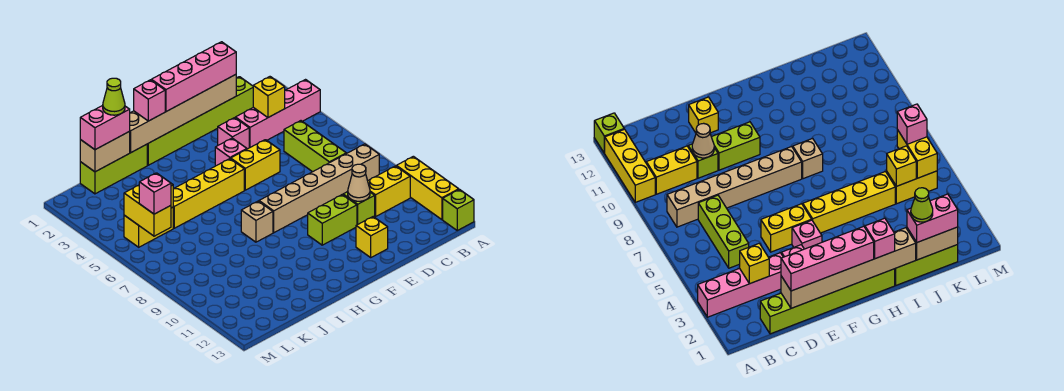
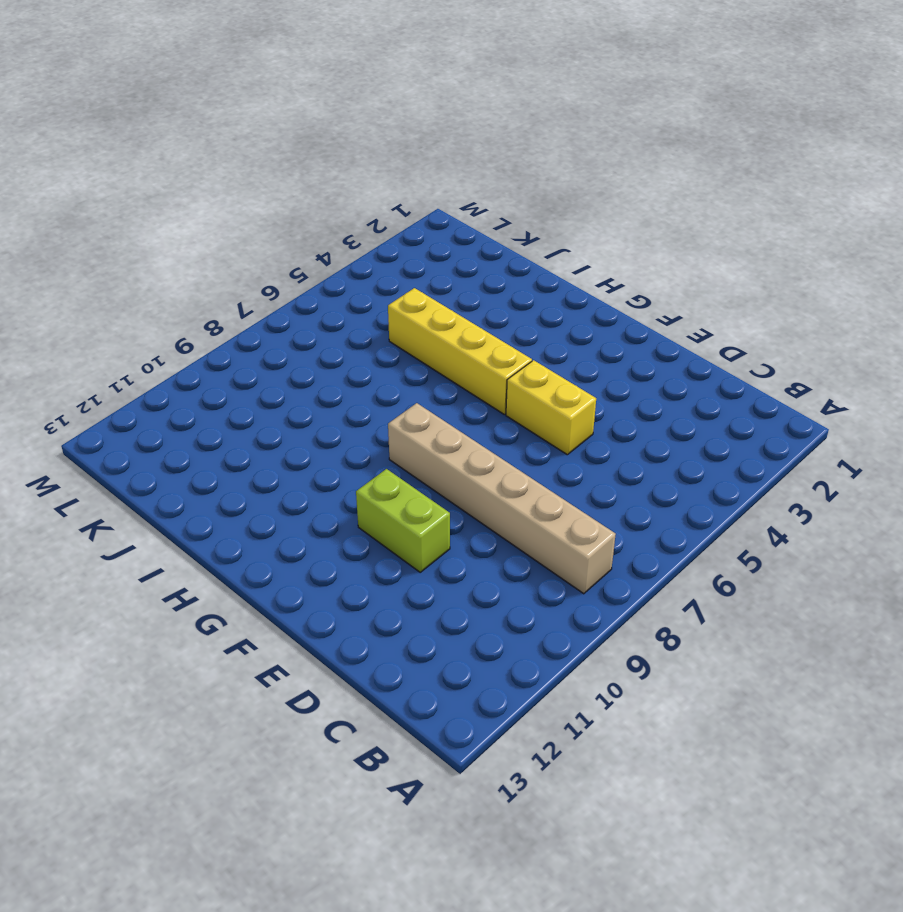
none -> pink 1x4 brick [235,80,320,148]
none -> yellow 1x3 brick [396,156,459,220]
none -> lime 1x1 brick [443,189,474,230]

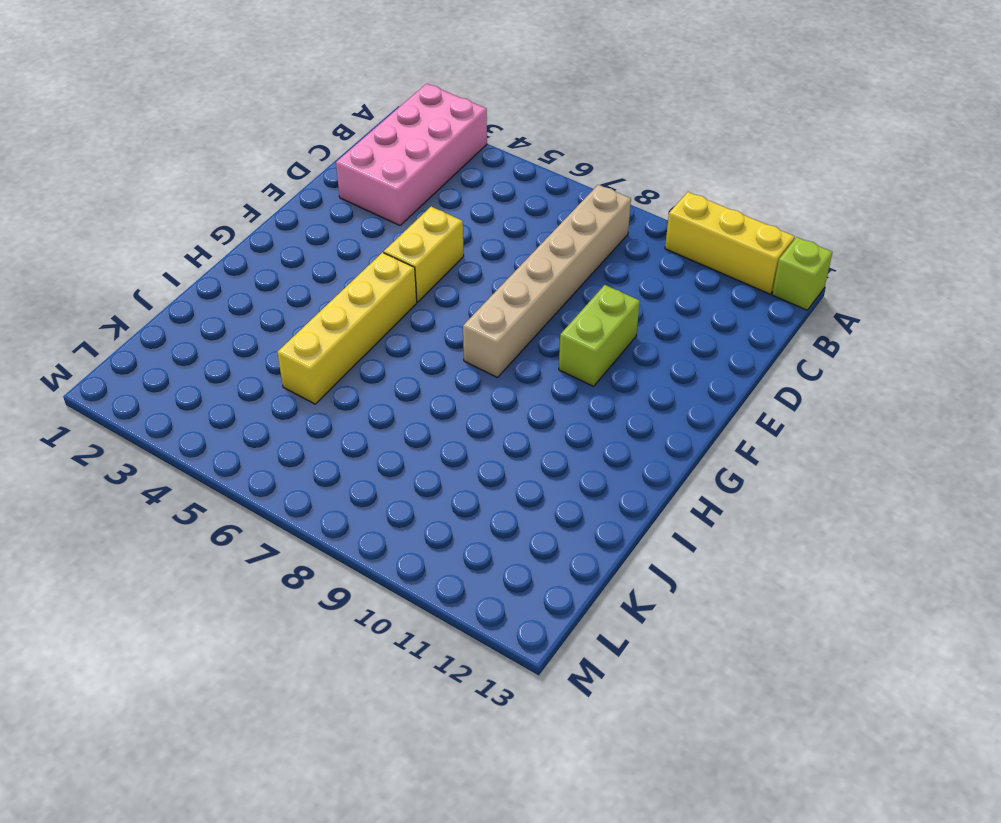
pink 2x4 brick [336,84,487,225] -> pink 1x4 brick [235,80,320,148]
none -> yellow 1x2 brick [368,166,410,217]
none -> lime 1x6 brick [147,77,253,165]
none -> lime 1x3 brick [284,121,346,172]

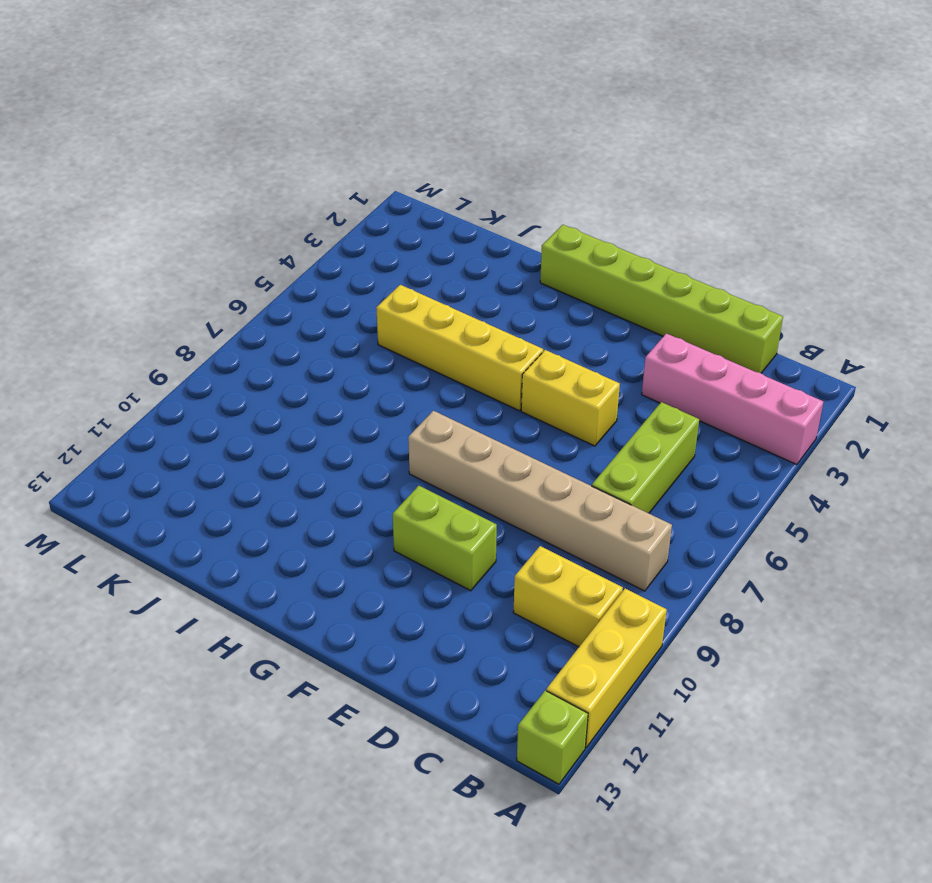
none -> lime 1x1 brick [343,192,375,225]
none -> pink 1x1 brick [218,118,249,149]
none -> yellow 1x1 brick [356,217,388,257]

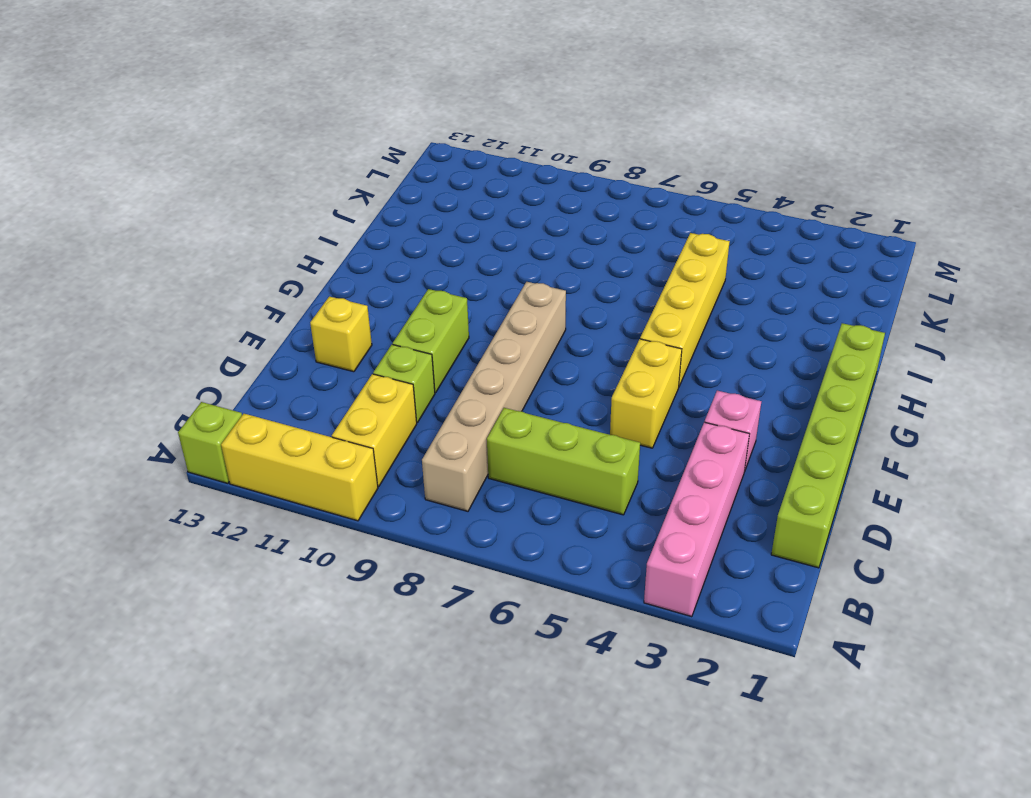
none -> pink 1x1 brick [215,138,247,166]
none -> tan 1x1 brick [241,201,273,242]
none -> lime 1x3 brick [80,144,147,194]

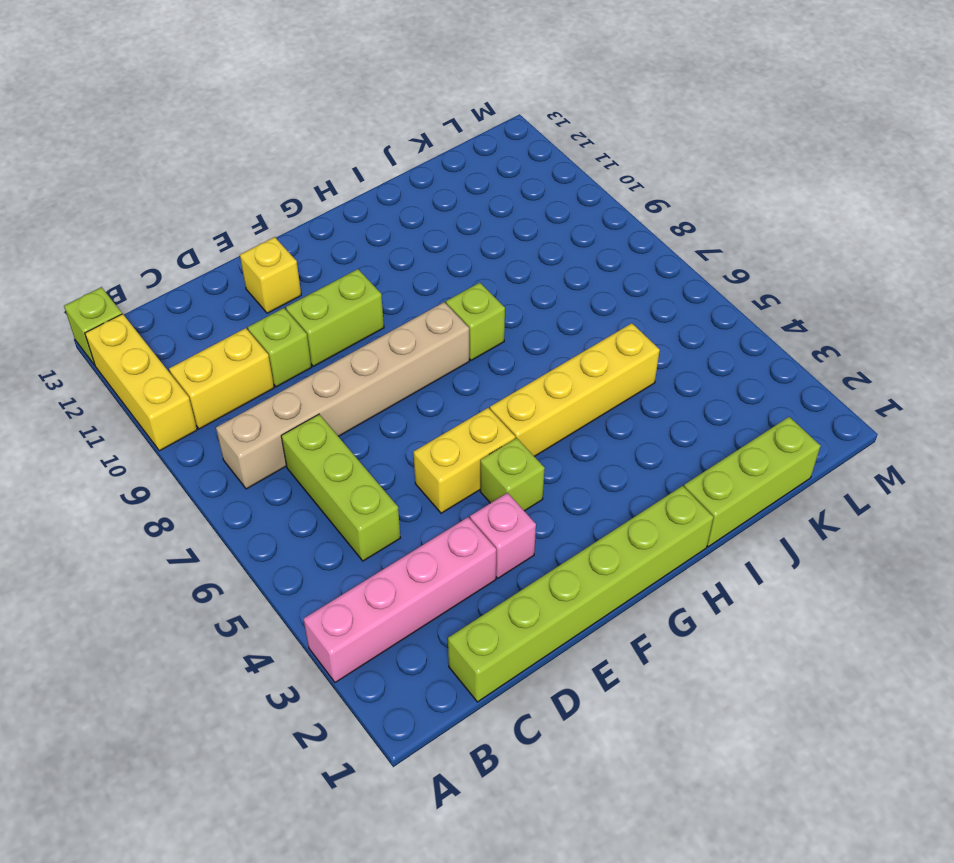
lime 1x1 brick [480,438,545,511] -> pink 1x1 brick [215,138,247,166]
lime 1x1 brick [446,283,505,360] -> tan 1x1 brick [241,201,273,242]
none -> yellow 1x2 brick [124,207,173,247]
none -> yellow 1x1 brick [253,77,285,117]
none -> tan 1x6 brick [130,75,236,153]

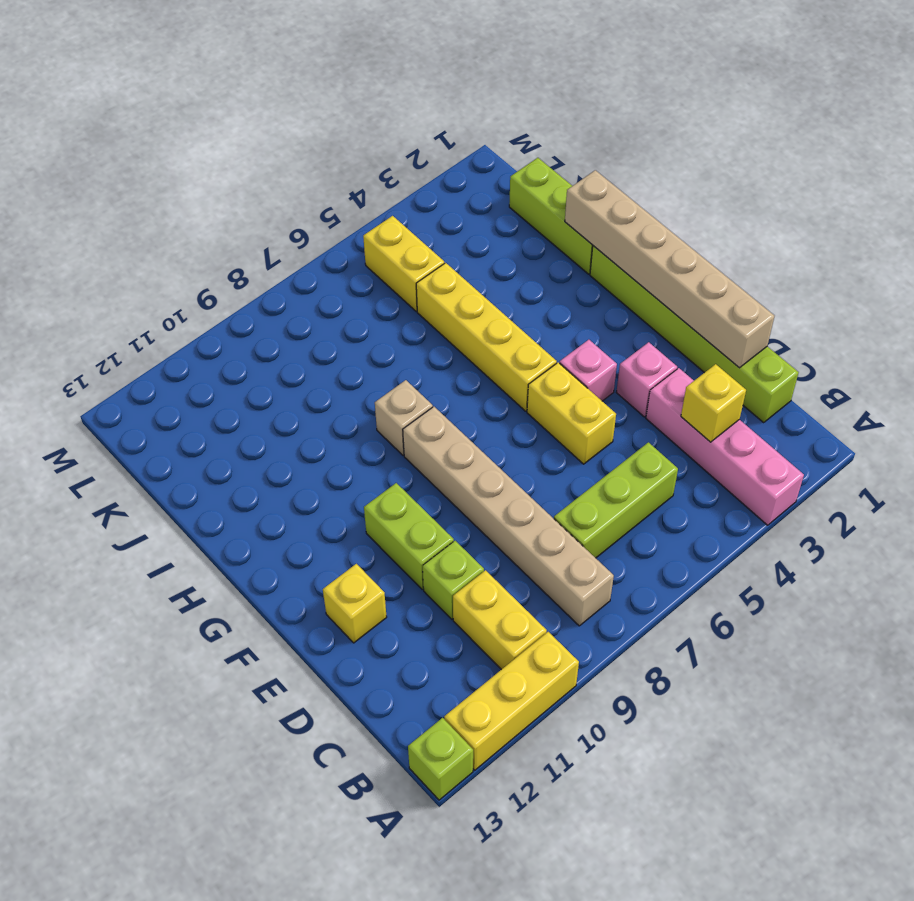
none -> tan 1x1 cone [348,164,370,201]
none -> tan 1x2 brick [80,131,130,172]
none -> yellow 1x1 brick [887,146,916,186]

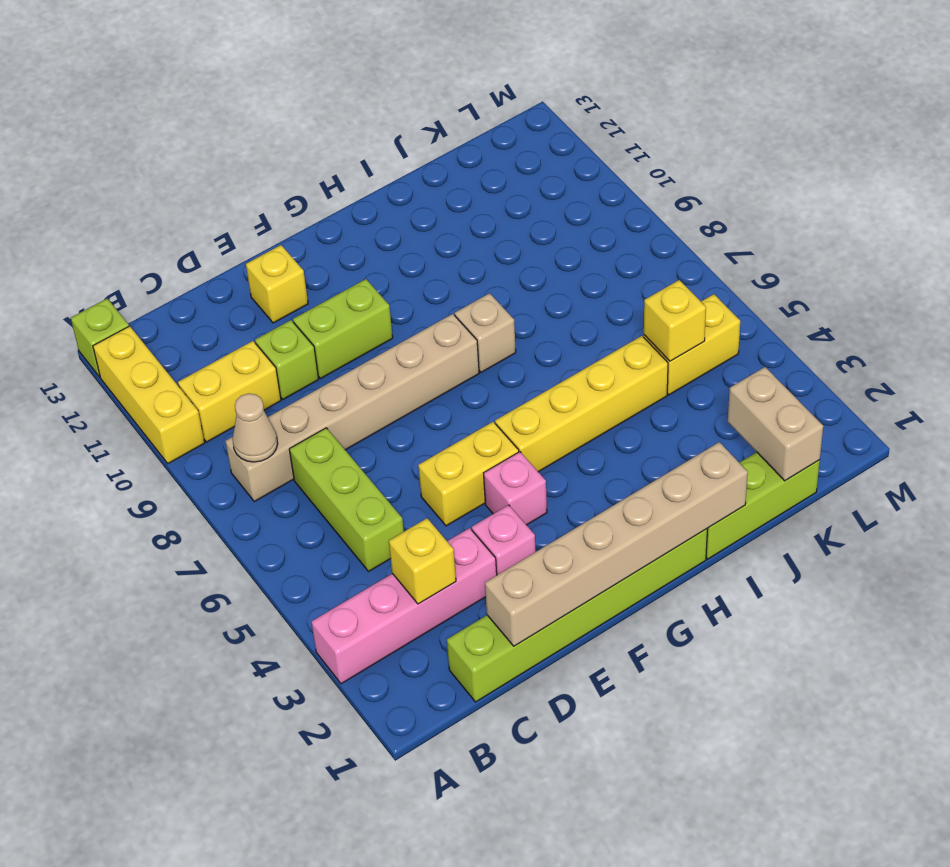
tan 1x1 cone [233,393,278,462] -> tan 1x1 cone moved to [348,164,370,201]
tan 1x2 brick [728,367,823,481] -> tan 1x2 brick turned to [80,131,130,172]
none -> yellow 1x2 brick [124,185,171,236]
none -> pink 1x4 brick [152,42,236,111]
none -> pink 1x1 brick [134,80,165,121]

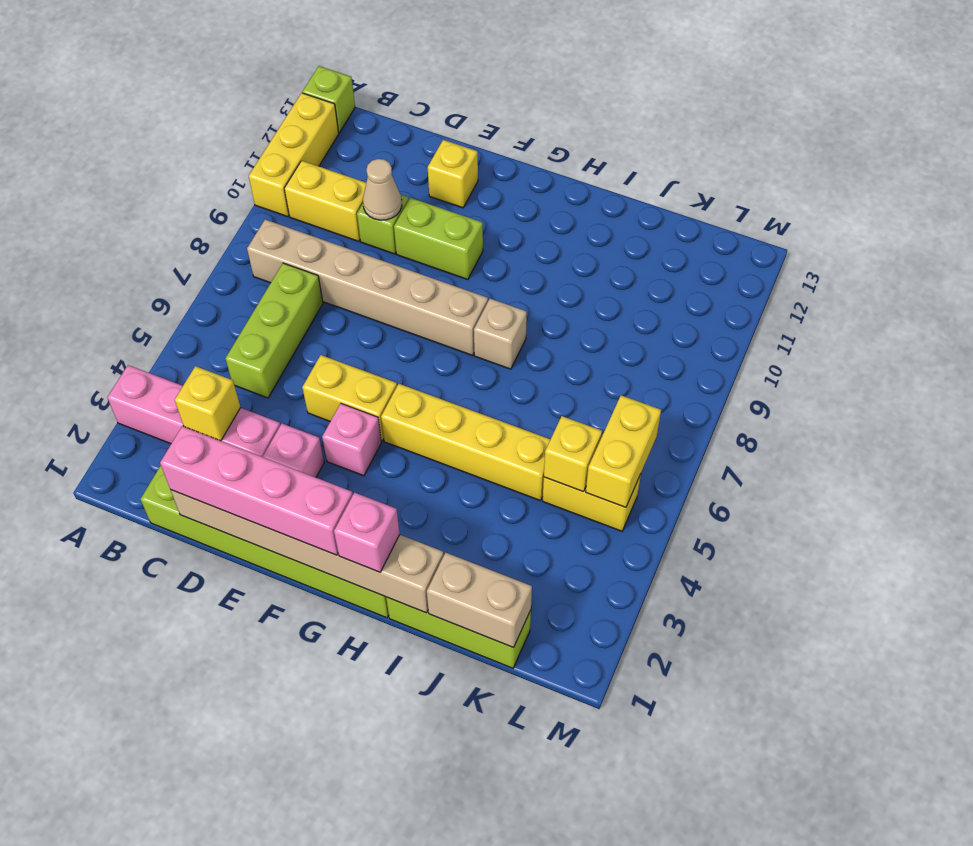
none -> pink 1x2 brick [80,105,130,150]
none -> pink 1x1 brick [139,173,171,214]
none -> lime 1x1 cone [103,78,125,115]

